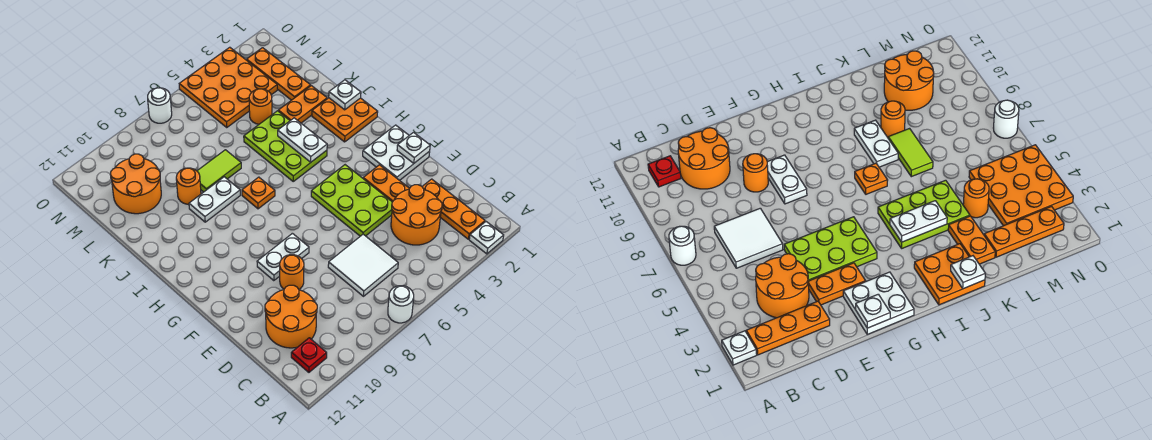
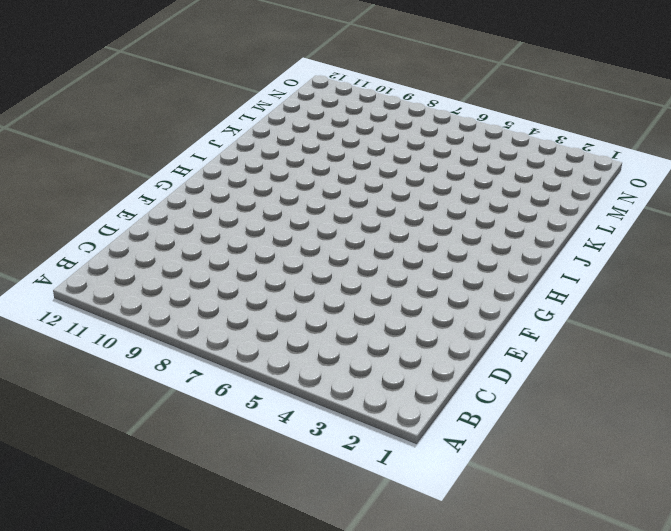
none -> white 1x1 plate [469,222,504,254]
none -> white 1x1 round brick [388,286,414,323]
none -> orange 1x3 plate [422,179,485,239]

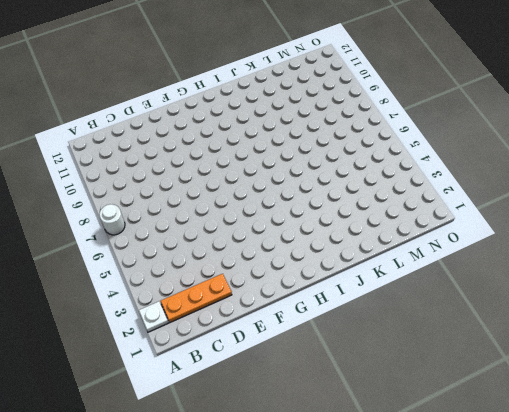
none -> red 1x1 plate [291,338,327,372]
none -> orange 2x2 round brick [391,185,442,245]
none -> white 2x2 tile [328,234,398,296]

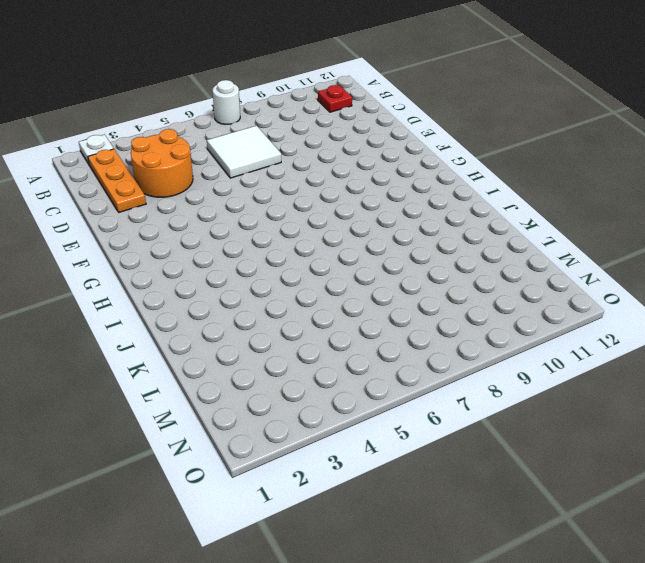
none -> orange 2x2 round brick [265,285,317,348]
none -> orange 1x2 plate [363,165,410,202]
none -> lime 2x3 plate [311,165,392,236]

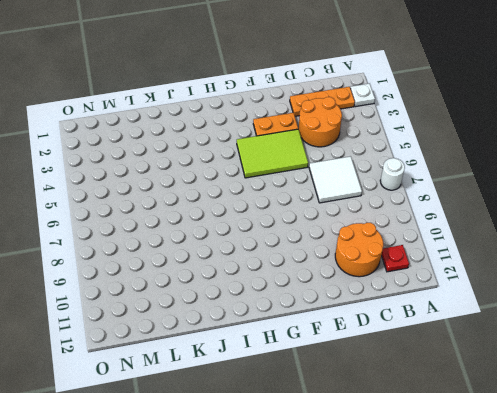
lime 2x3 tile [237,129,308,178] -> lime 2x3 plate [311,165,392,236]
none -> orange 1x1 round brick [280,255,304,289]
none -> white 2x2 plate [363,125,430,180]
none -> white 1x2 plate [257,233,309,281]

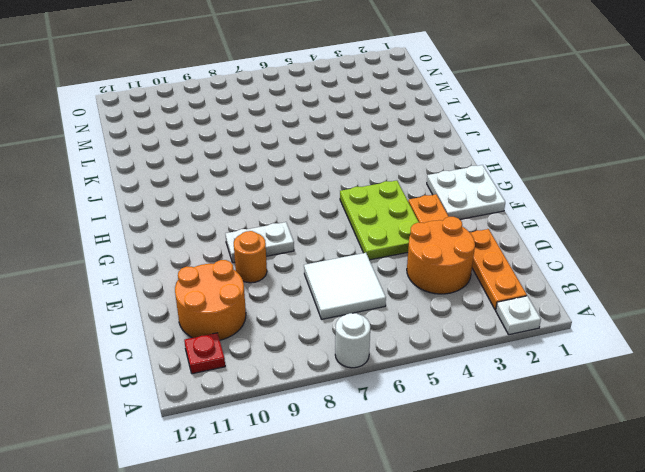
none -> orange 2x2 plate [312,98,378,142]
none -> lime 2x3 plate [244,111,327,181]
none -> orange 1x1 plate [242,177,275,209]

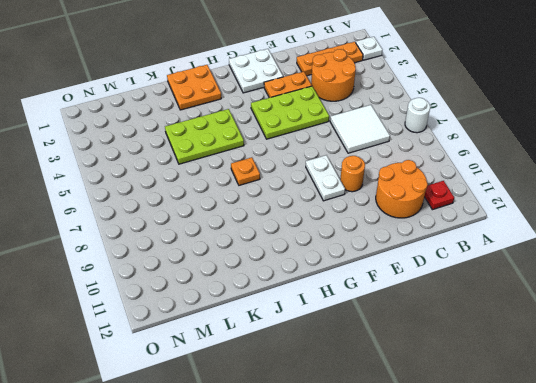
none -> white 1x2 plate [189,177,240,222]
none -> orange 1x2 plate [278,86,327,123]
none -> lime 1x2 tile [197,150,241,192]

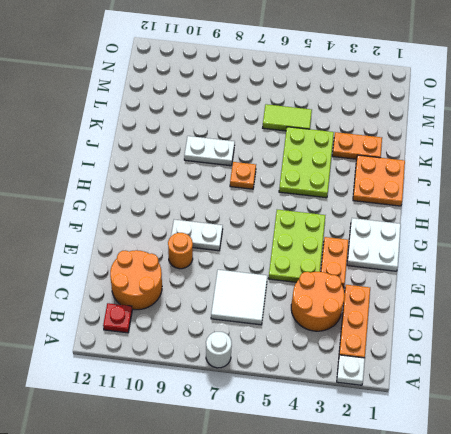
lime 1x2 tile [263,104,312,131] -> lime 1x2 tile moved to [197,150,241,192]
none -> orange 1x1 round brick [176,168,201,204]
none -> orange 1x3 plate [247,48,311,100]
none -> orange 1x1 round brick [249,89,272,124]

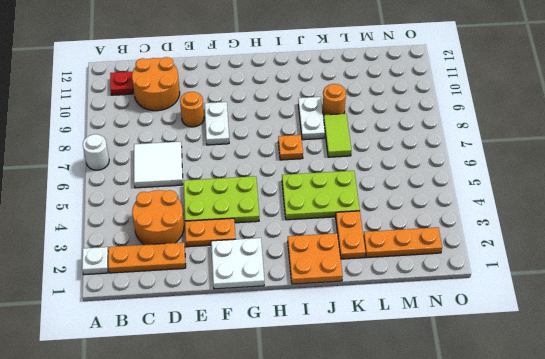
none -> orange 1x1 round brick [249,89,272,124]
none -> orange 2x2 round brick [110,154,161,214]
none -> orange 3x3 plate [179,47,277,127]

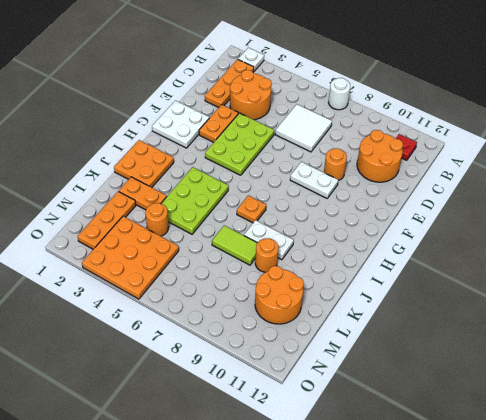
none -> white 1x1 round brick [148,88,172,123]
none -> white 1x1 plate [397,133,430,163]
none -> white 1x2 plate [278,118,327,162]

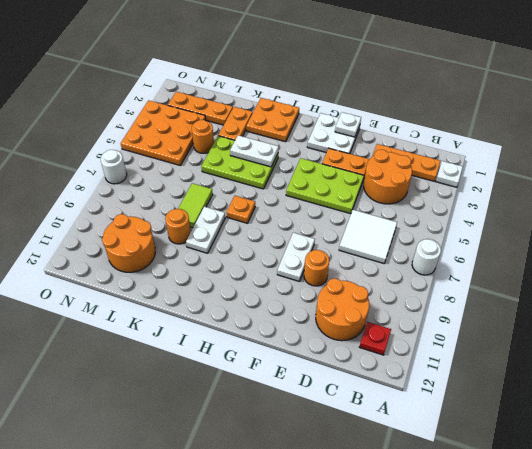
none -> white 1x1 plate [329,80,361,110]

